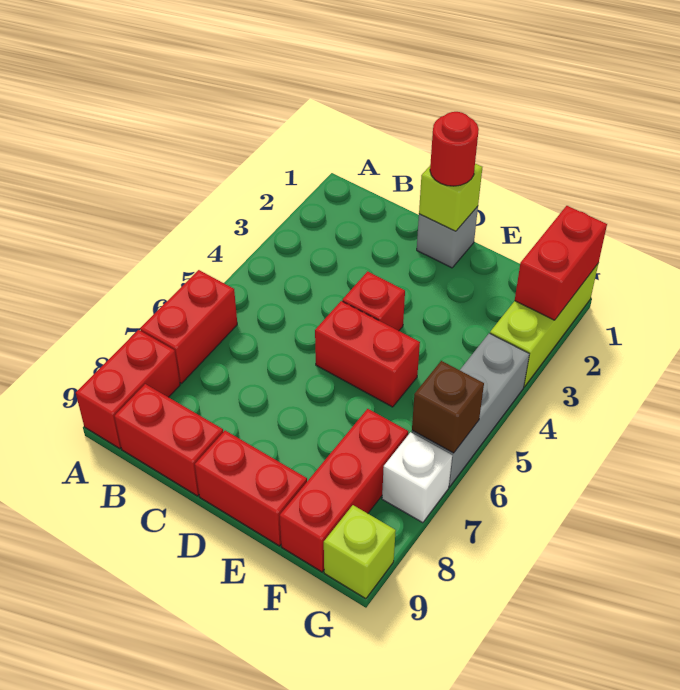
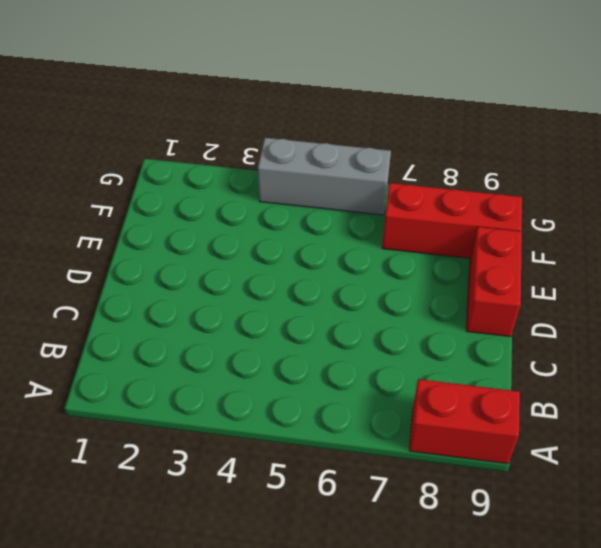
none -> red 1x2 brick [140,270,237,383]
none -> red 1x2 brick [114,384,223,496]
none -> grey 1x1 brick [417,206,478,268]

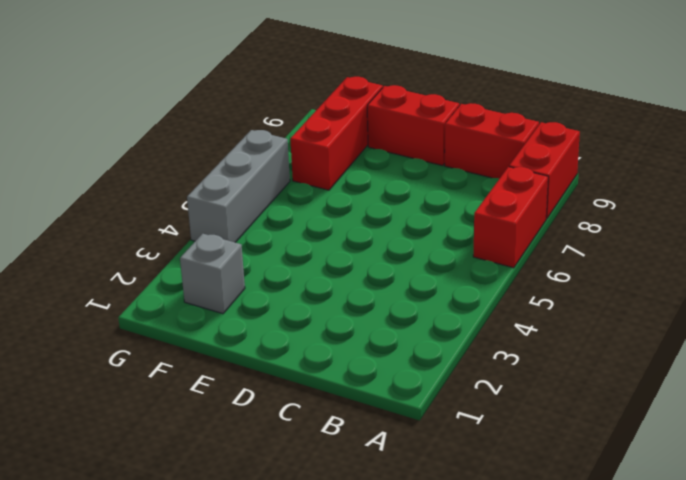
grey 1x1 brick [180,234,245,314] -> grey 1x1 brick moved to [417,206,478,268]
none -> red 1x1 brick [342,271,405,331]
none -> red 1x2 brick [315,301,420,407]
none -> lime 1x3 brick [490,264,598,387]

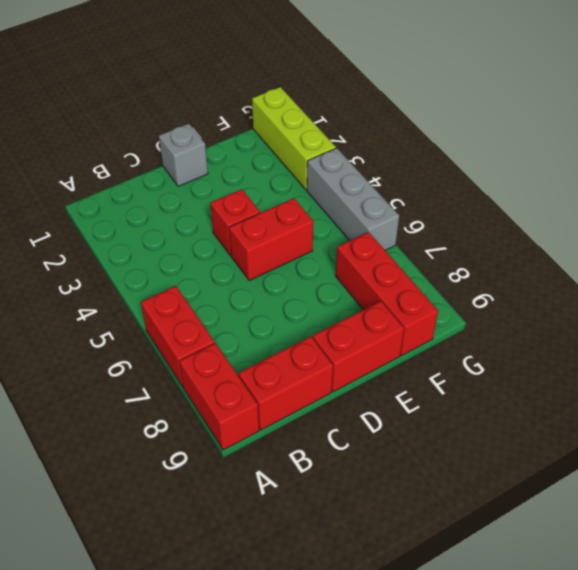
none -> white 1x1 brick [382,432,452,523]
none -> lime 1x1 brick [324,505,396,599]
none -> lime 1x1 brick [419,164,482,231]

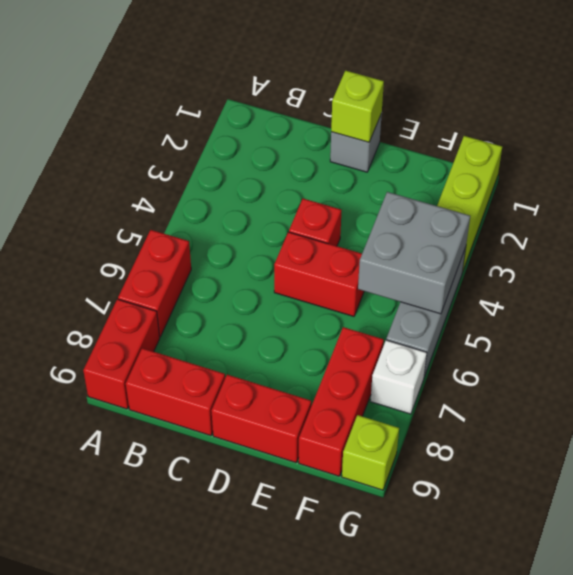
grey 2x2 brick [358,192,470,314] -> none
none -> red 1x2 brick [515,206,607,320]
none -> brown 1x1 brick [412,361,484,453]
none -> red 1x1 round brick [430,112,479,186]

